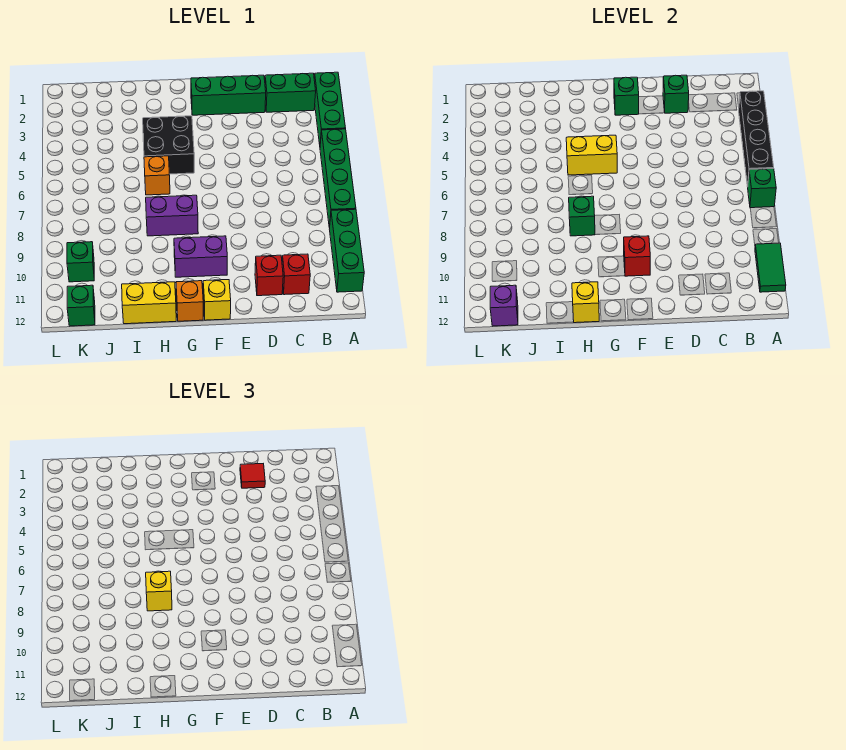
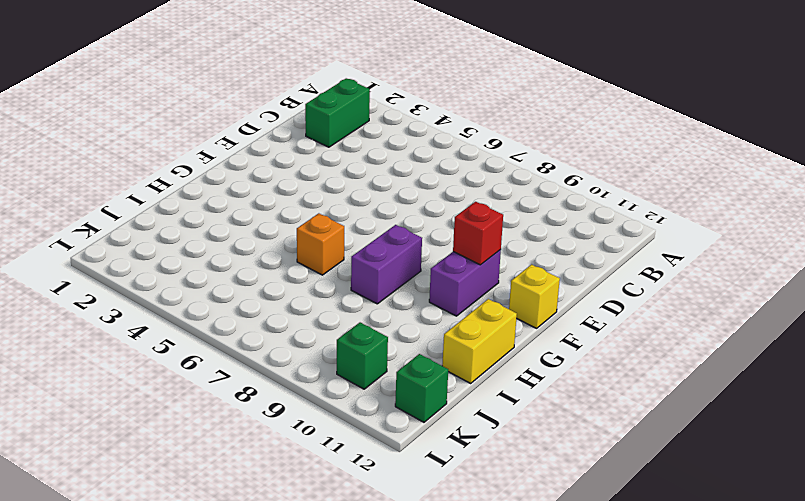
none -> green 1x3 brick [314,72,346,144]
none -> green 1x4 brick [320,129,356,228]
none -> green 1x3 brick [329,209,364,292]

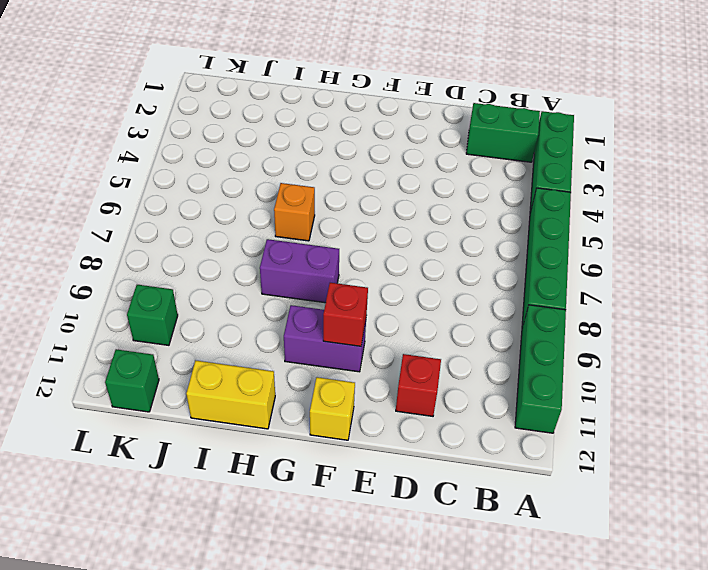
none -> red 1x1 brick [282,254,310,295]
none -> green 1x3 brick [191,75,266,115]
none -> black 2x2 brick [143,116,194,174]

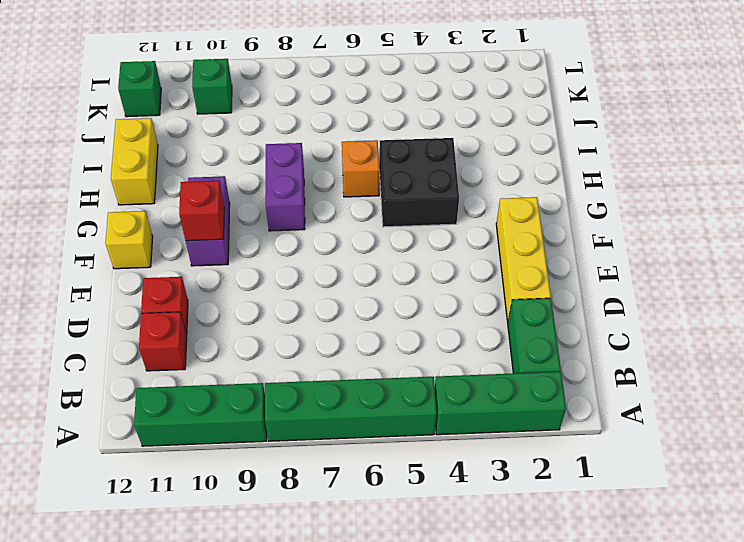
yellow 1x3 brick [496,197,551,322] -> green 1x3 brick [191,75,266,115]
none -> orange 1x1 brick [176,281,203,321]
none -> black 1x4 brick [739,91,774,187]
none -> green 1x1 brick [748,169,776,208]

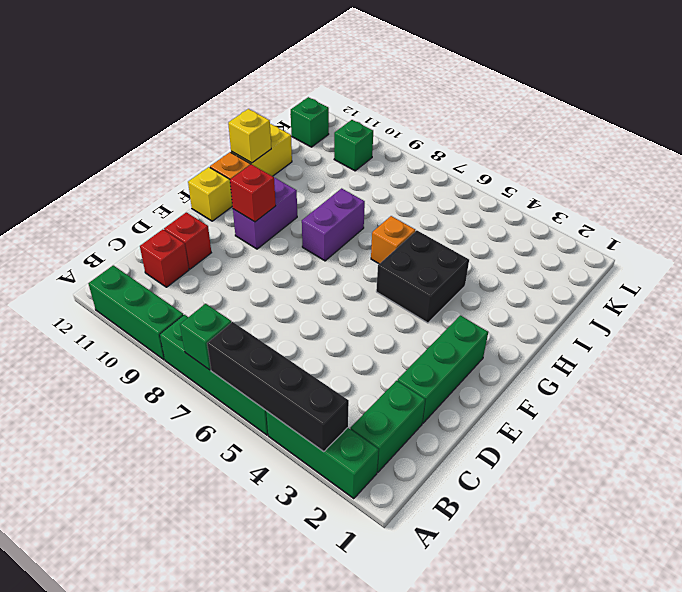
none -> green 1x2 tile [755,243,786,292]
none -> green 1x1 brick [663,75,689,113]
none -> green 1x1 brick [614,77,639,115]

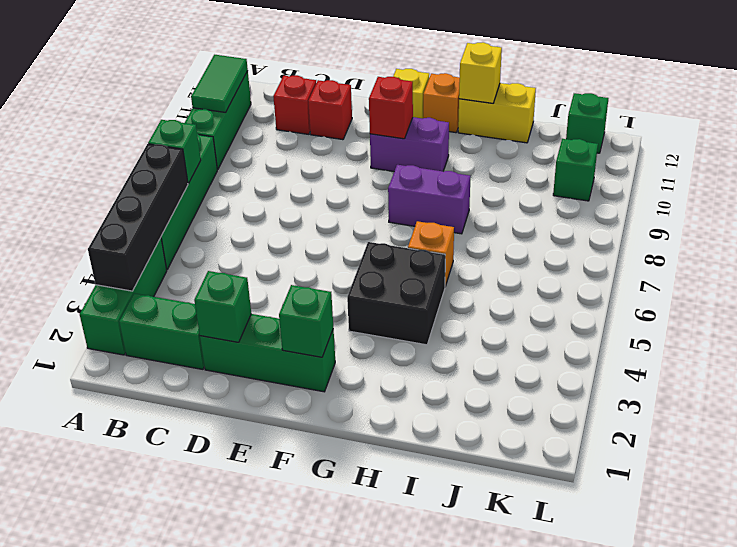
none -> yellow 1x2 brick [566,135,617,175]
none -> green 1x1 brick [569,196,595,236]
none -> purple 1x1 brick [490,285,518,326]

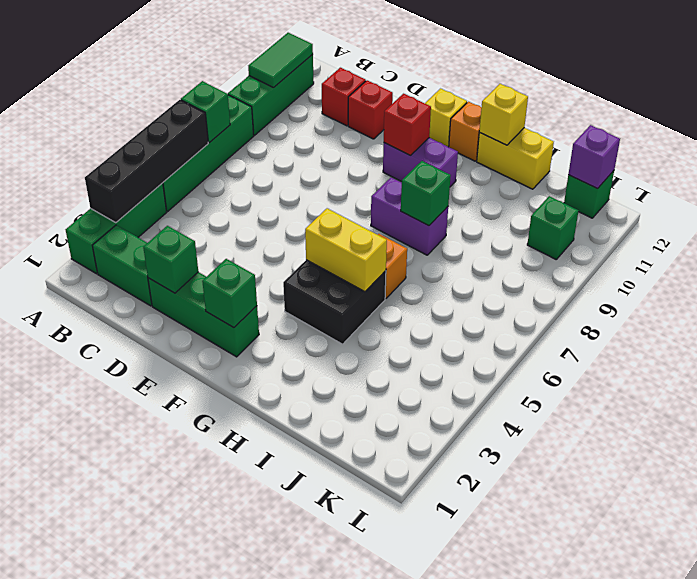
none -> red 1x1 tile [240,464,265,488]
none -> yellow 1x1 brick [146,571,172,611]

